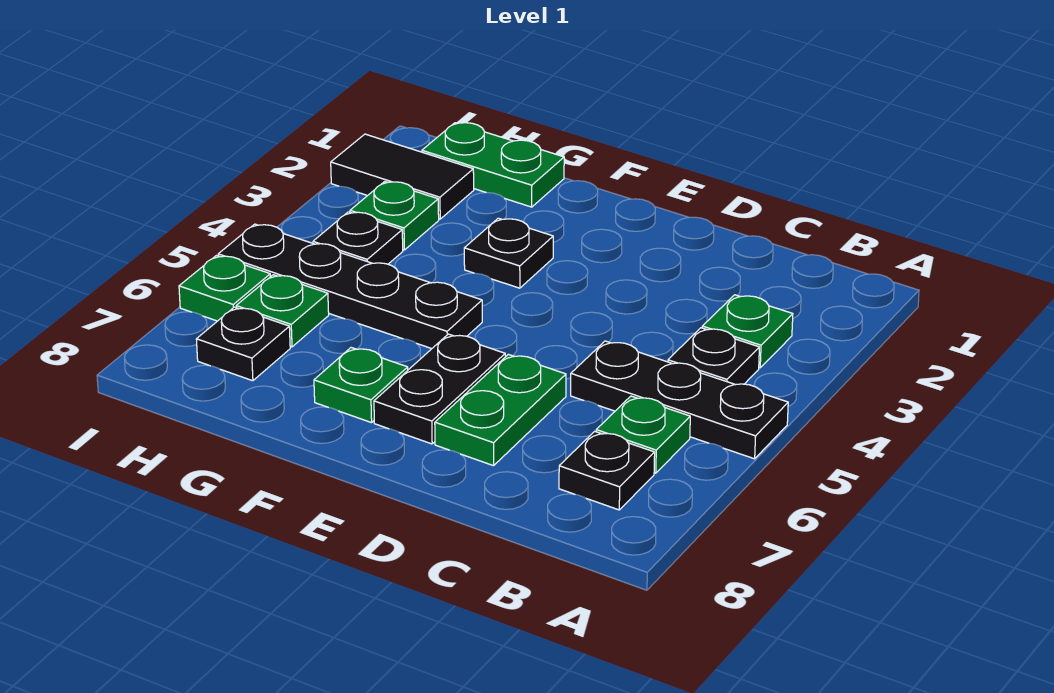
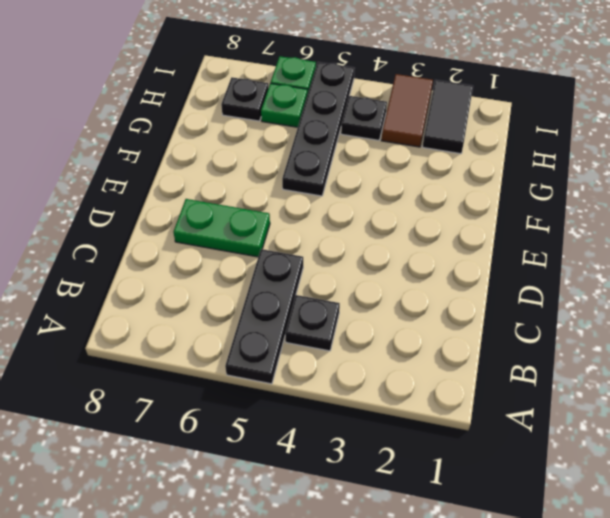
brown 1x2 tile [381,74,433,147] -> green 1x1 plate [350,182,439,250]
none -> green 1x1 plate [702,295,793,368]
none -> green 1x1 plate [596,396,690,473]
none -> black 1x1 plate [559,431,655,510]

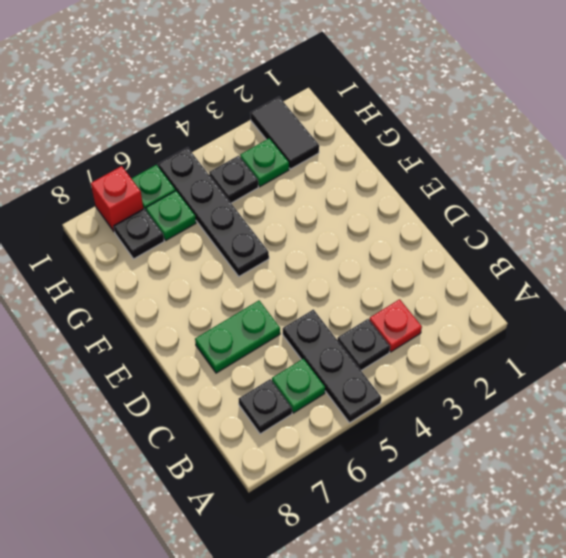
red 1x1 plate [369,299,422,352] -> green 1x1 plate [702,295,793,368]
red 1x1 brick [91,166,143,232] -> none
none -> black 1x2 plate [374,334,505,444]
none -> black 1x1 plate [464,218,553,288]
none -> green 1x1 plate [314,348,408,423]

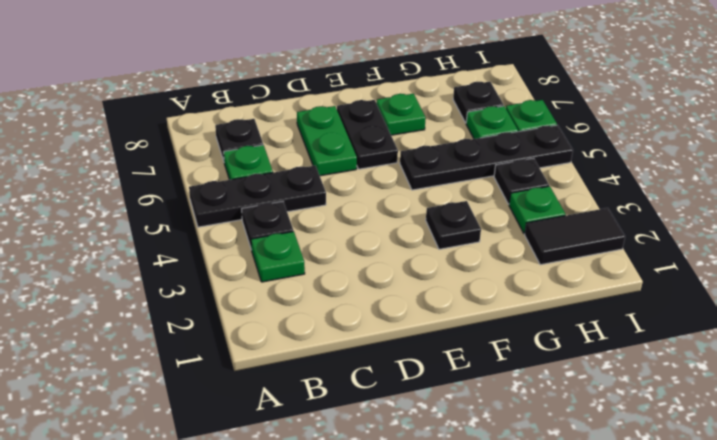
none -> green 1x2 plate [422,123,564,207]

